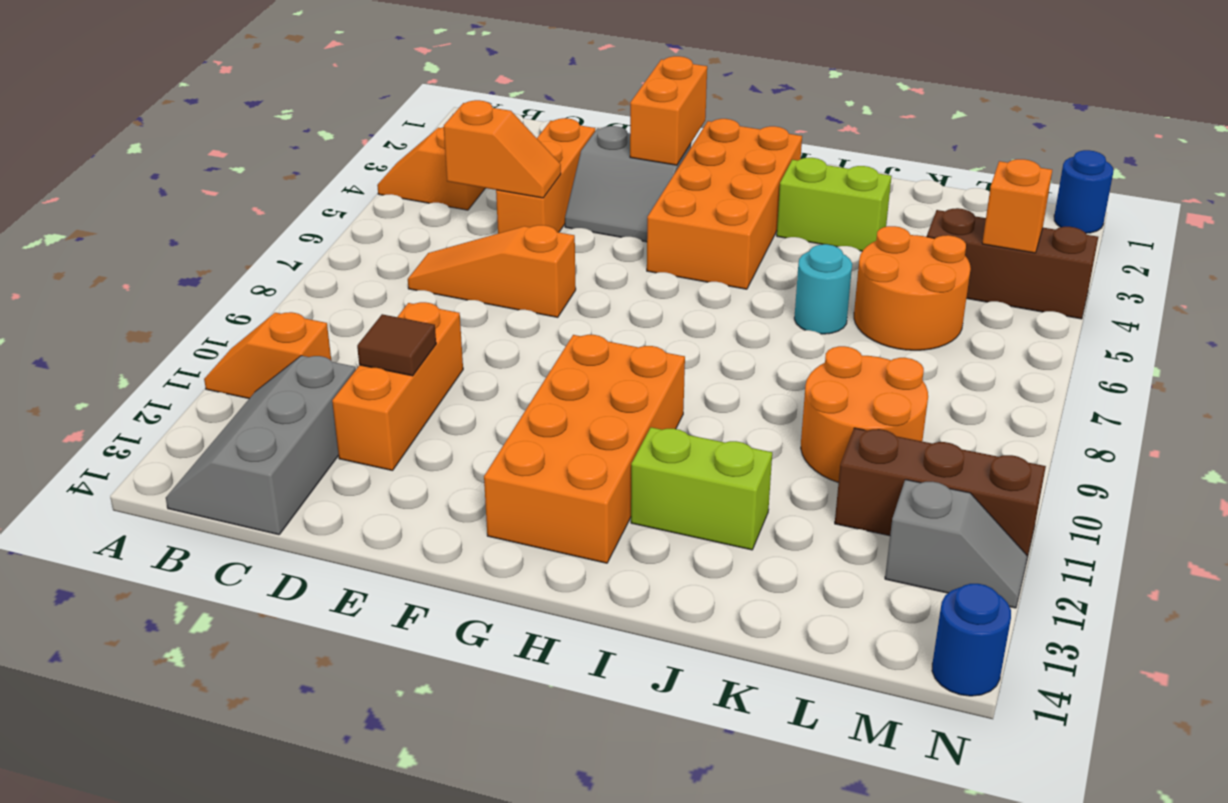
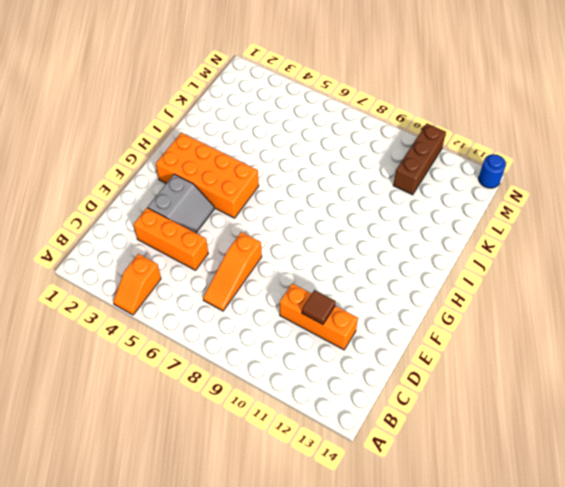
none -> orange 1x2 slope [204,312,331,398]
none -> grey 2x3 slope [166,356,356,535]
none -> orange 2x4 brick [484,335,685,563]

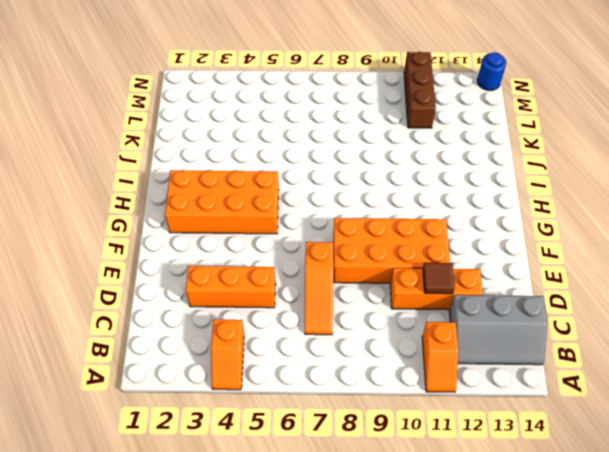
orange 2x4 brick [333,218,450,283] -> orange 2x4 brick moved to [484,335,685,563]
none -> grey 2x2 slope [565,126,691,242]
none -> lime 1x2 brick [777,158,892,251]
none -> lime 1x2 brick [631,427,772,550]

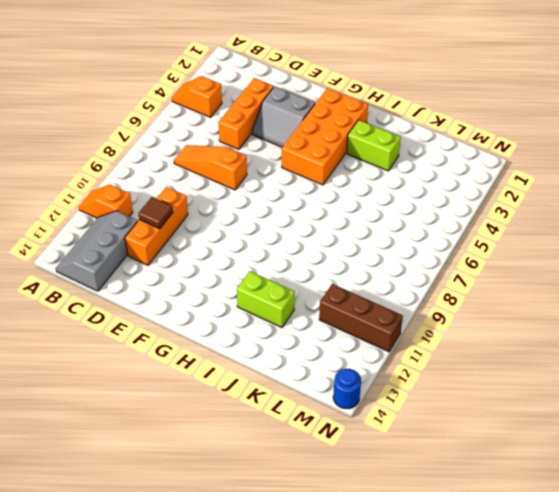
none -> orange 2x4 brick [484,335,685,563]
none -> cyan 1x1 round brick [794,244,852,334]
none -> orange 2x2 round brick [854,226,971,350]

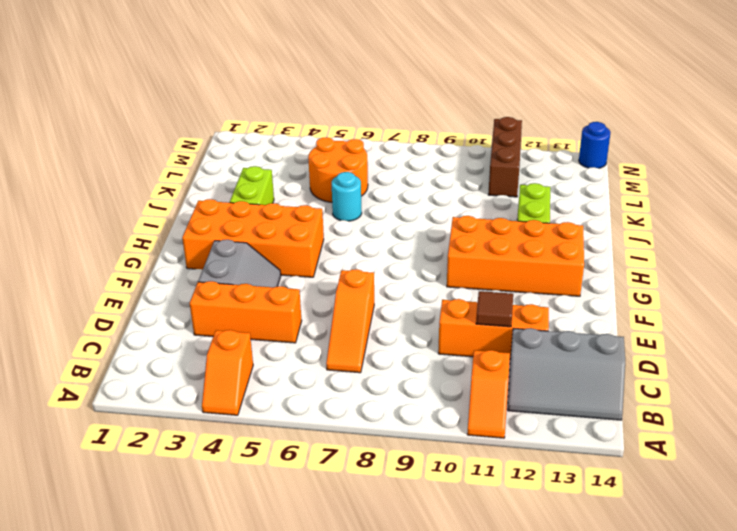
none -> orange 2x2 round brick [801,346,928,483]
none -> brown 1x3 brick [927,208,1098,319]
none -> grey 1x2 slope [885,480,1027,608]

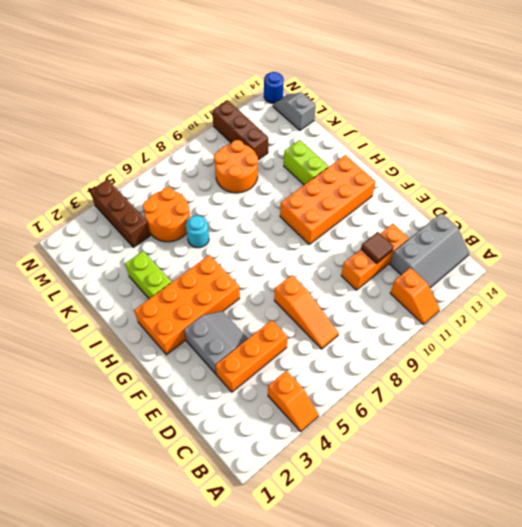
grey 1x2 slope [273,93,316,130] -> grey 1x2 slope moved to [885,480,1027,608]
none -> blue 1x1 round brick [1054,150,1113,233]
none -> orange 1x2 slope [444,100,561,198]
none -> orange 1x2 brick [630,56,707,165]

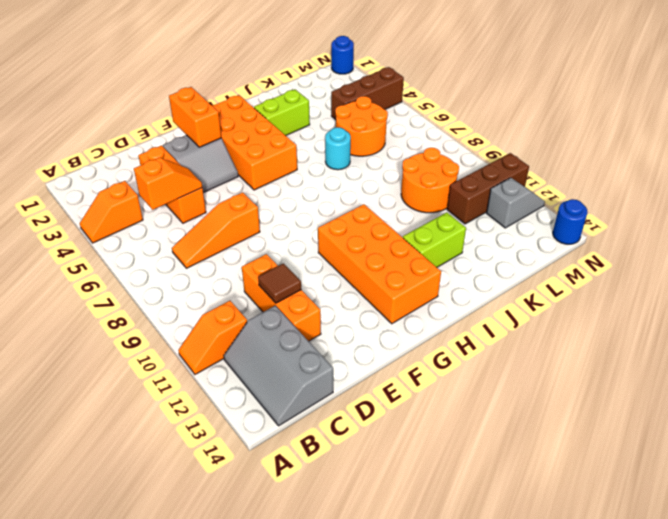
none -> orange 1x1 brick [982,159,1052,253]

